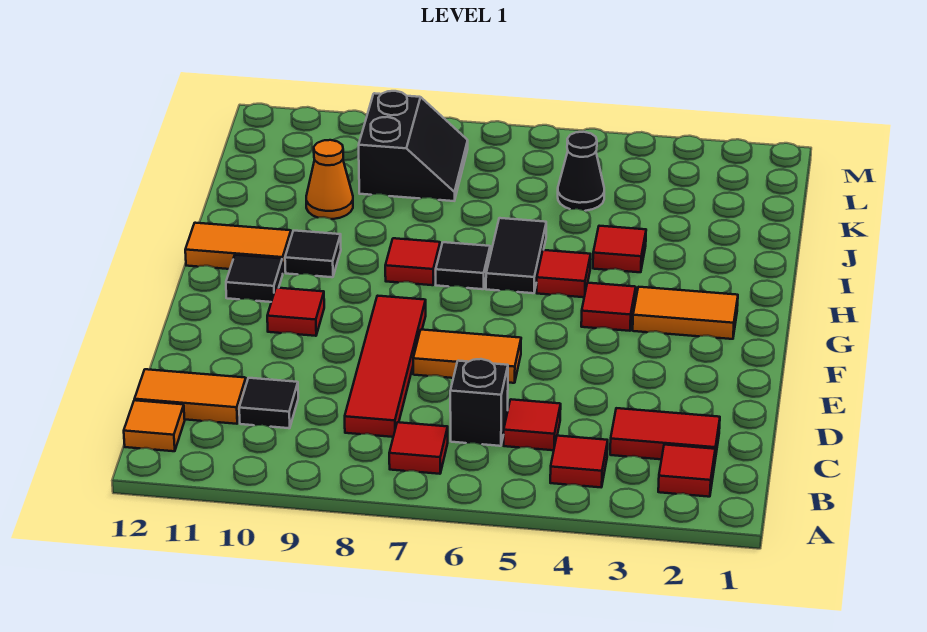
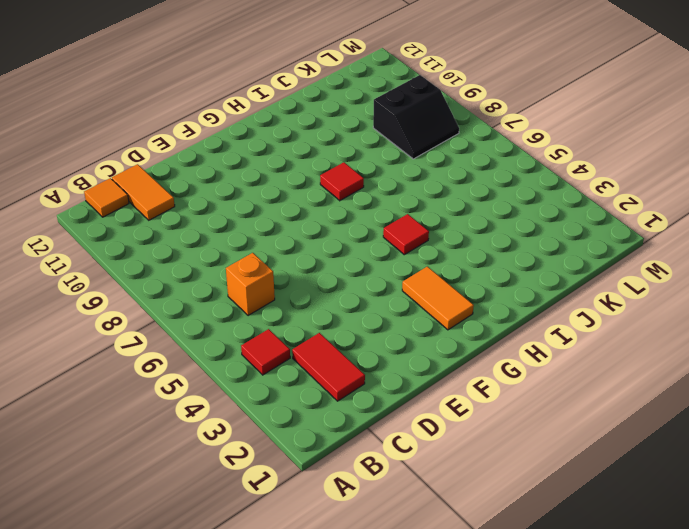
orange 1x1 brick [226,253,275,316] -> black 1x1 brick [450,359,508,446]
none -> red 1x1 tile [658,445,715,497]
none -> red 1x1 tile [389,422,448,474]
none -> red 1x1 tile [504,399,561,450]

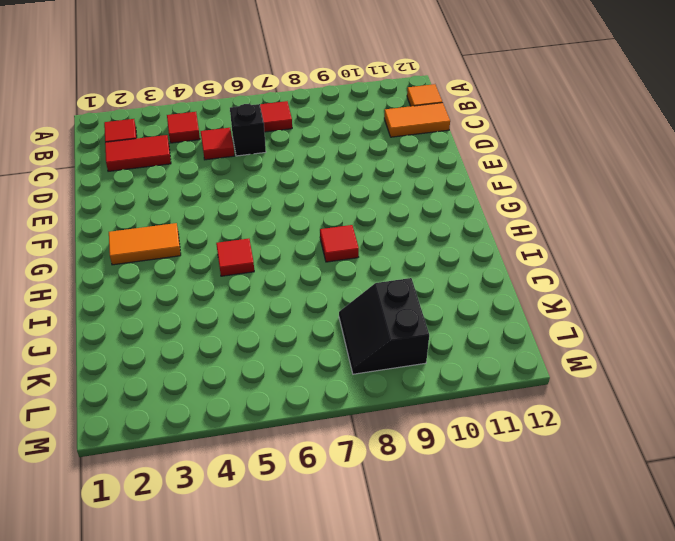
none -> red 1x4 tile [345,296,426,437]
none -> black 1x1 tile [239,378,298,428]
none -> orange 1x2 tile [413,330,521,383]

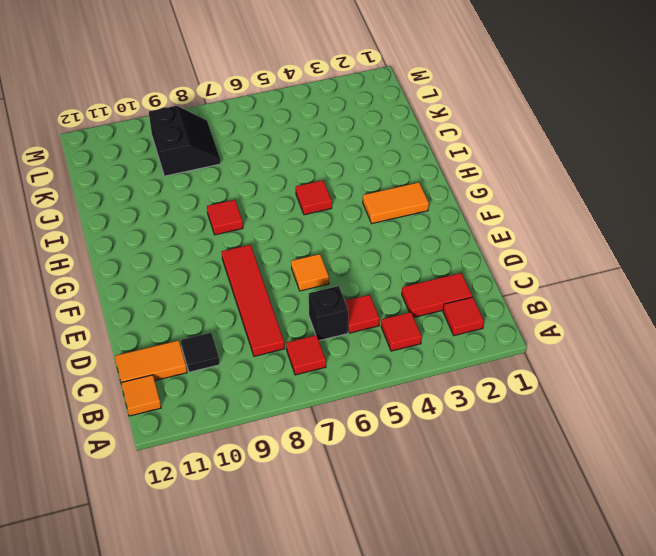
orange 1x1 tile [291,254,329,291] -> orange 1x2 tile [413,330,521,383]
none -> red 1x1 tile [267,288,324,336]
none -> red 1x1 tile [581,283,636,331]
none -> black 1x1 tile [226,255,283,302]

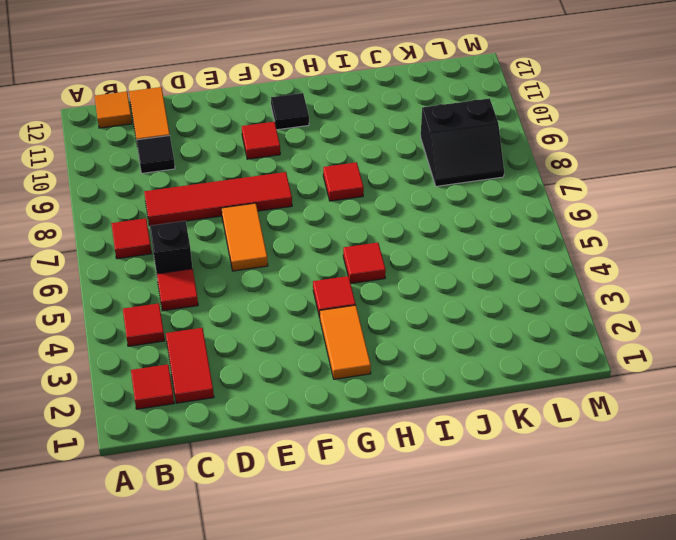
none -> black 1x2 tile [486,218,546,293]
none -> black 1x1 tile [436,242,490,289]
none -> black 1x1 tile [285,231,341,277]

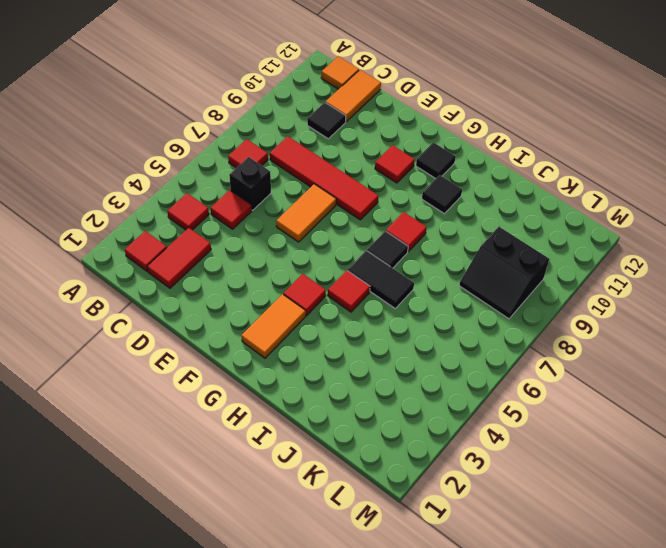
none -> orange 1x2 tile [185,223,291,272]
none -> red 1x1 tile [593,226,646,272]
none -> orange 1x1 cone [306,140,353,219]

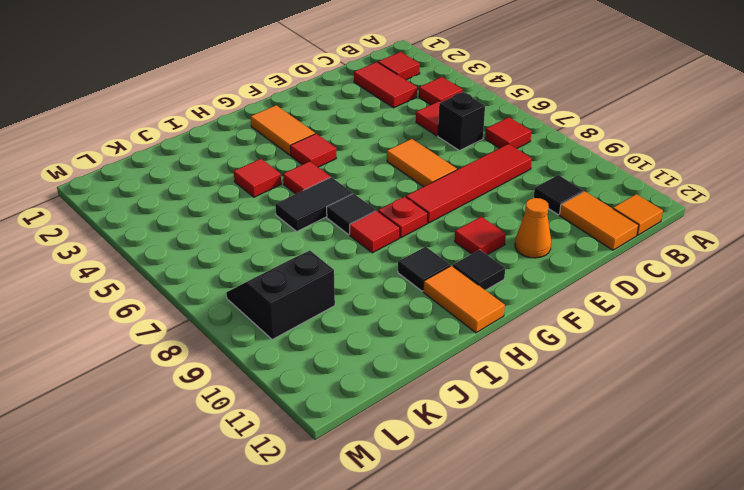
orange 1x1 cone [515,198,551,258] -> orange 1x1 cone moved to [306,140,353,219]
red 1x1 plate [378,197,428,238] -> none
none -> black 1x1 cone [558,132,604,211]

